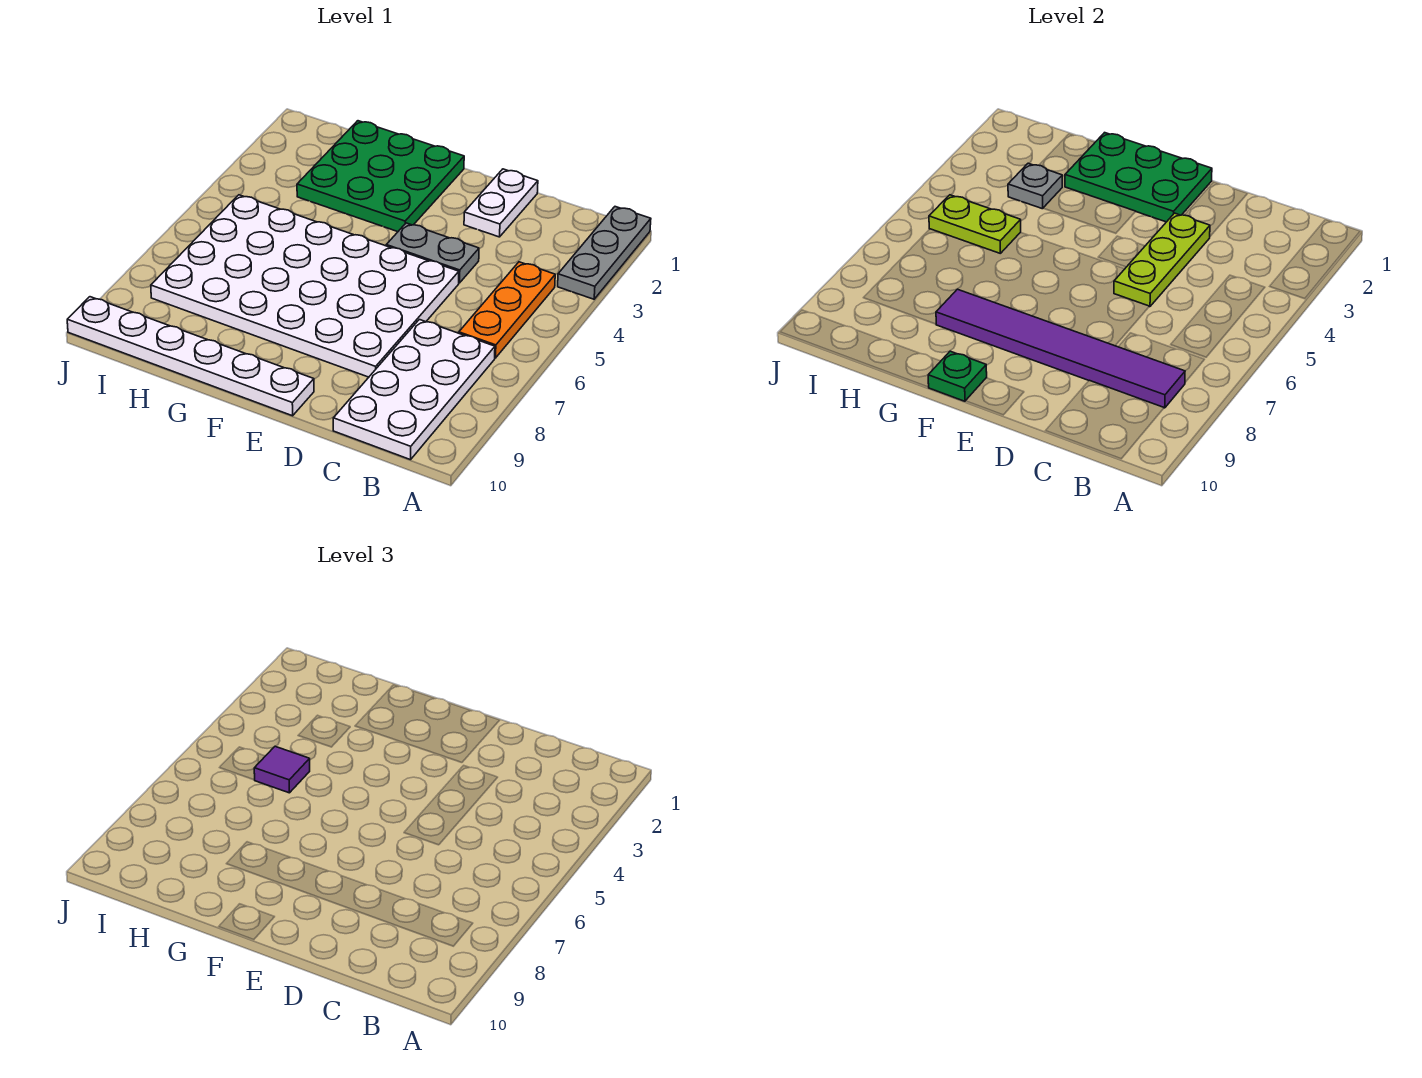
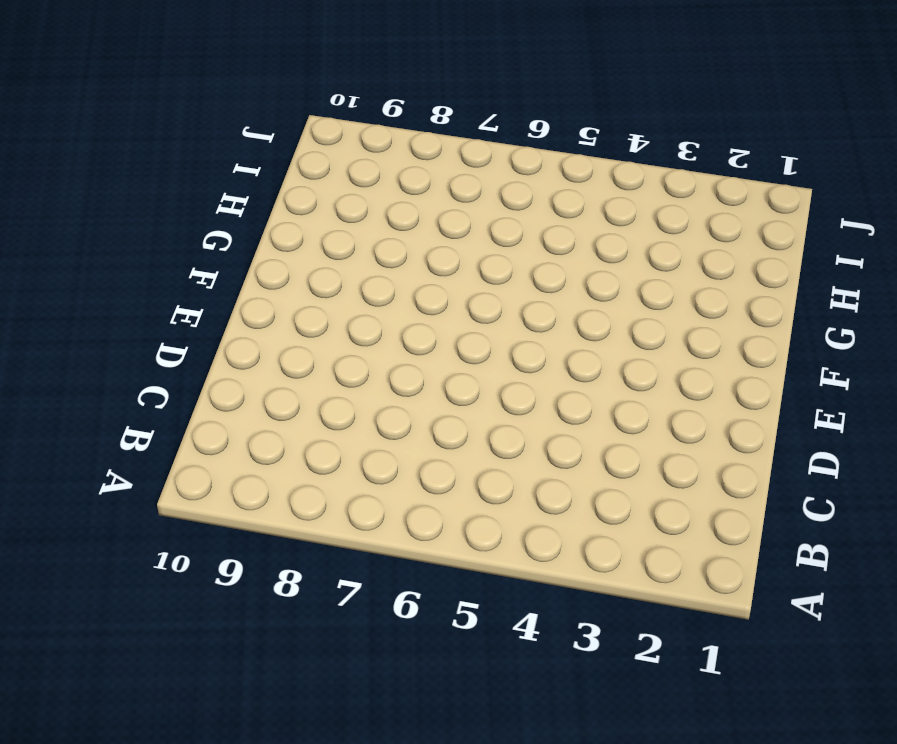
none -> grey 1x3 plate [558,207,651,299]
none -> orange 1x3 plate [459,262,555,358]
none -> white 2x4 plate [333,320,495,460]

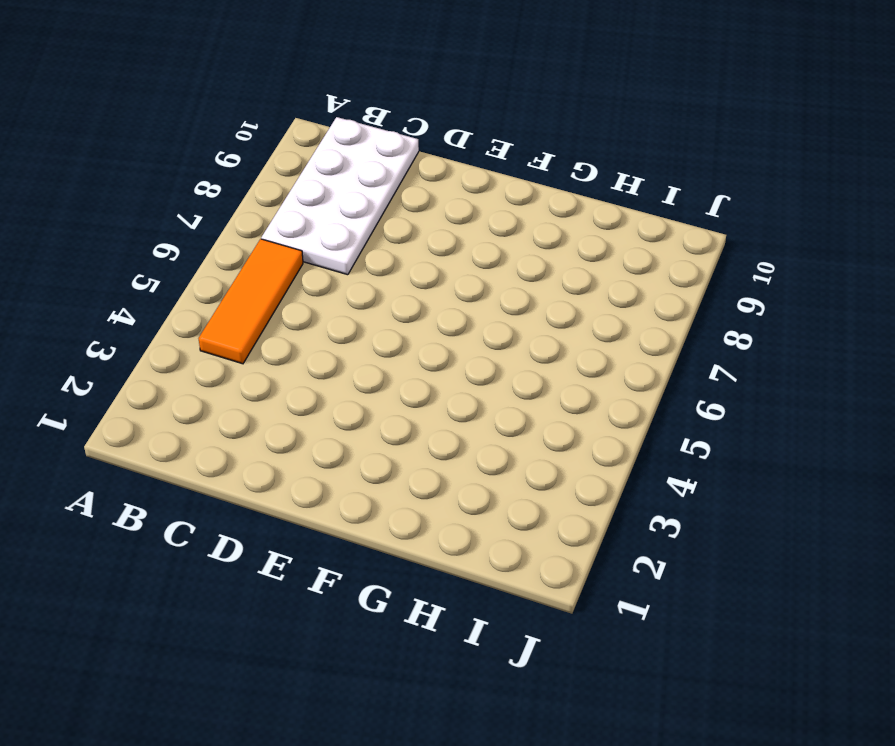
orange 1x3 tile [199,239,303,364] -> orange 1x3 plate [459,262,555,358]
none -> grey 1x3 plate [558,207,651,299]
none -> white 1x2 plate [464,169,538,237]
none -> grey 1x2 plate [386,223,479,283]

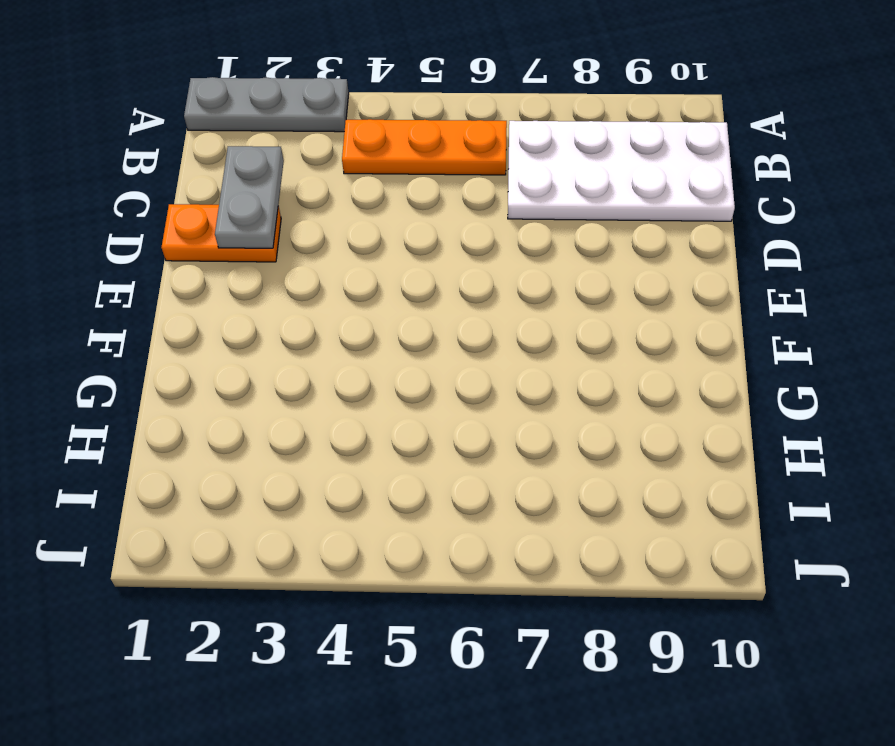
grey 1x2 plate [215,146,284,248] -> grey 1x2 plate moved to [386,223,479,283]
orange 1x2 plate [161,204,281,262] -> white 1x2 plate [464,169,538,237]
none -> white 4x6 plate [151,195,459,377]
none -> white 1x6 plate [67,297,314,416]
none -> green 3x3 plate [297,121,464,232]

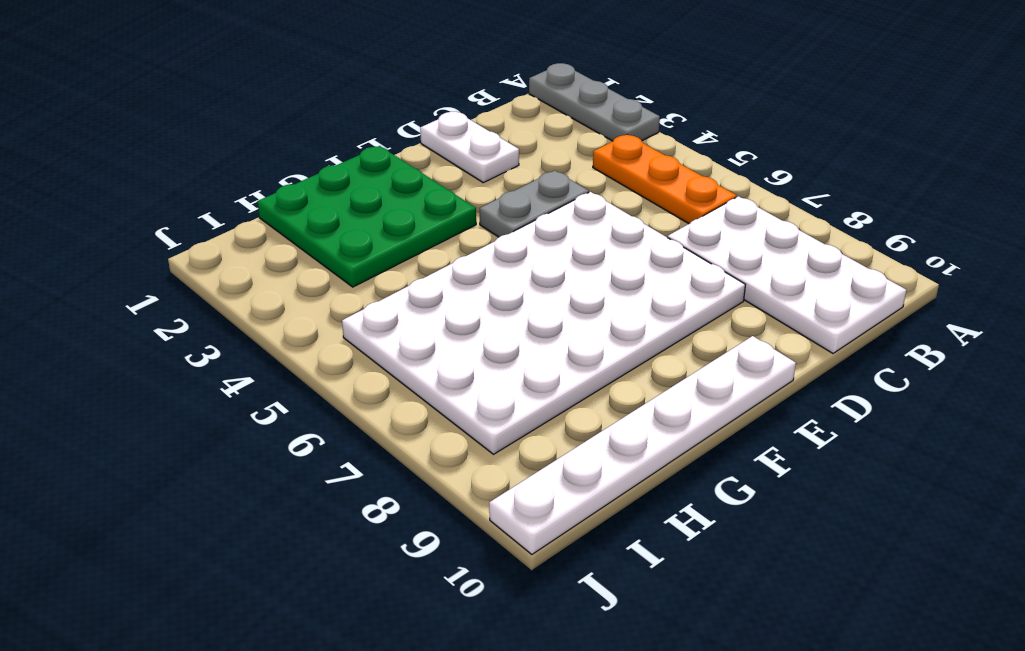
none -> purple 1x6 tile [936,289,1185,408]
none -> lime 1x3 plate [1114,213,1210,307]
none -> green 2x3 plate [1065,133,1212,222]

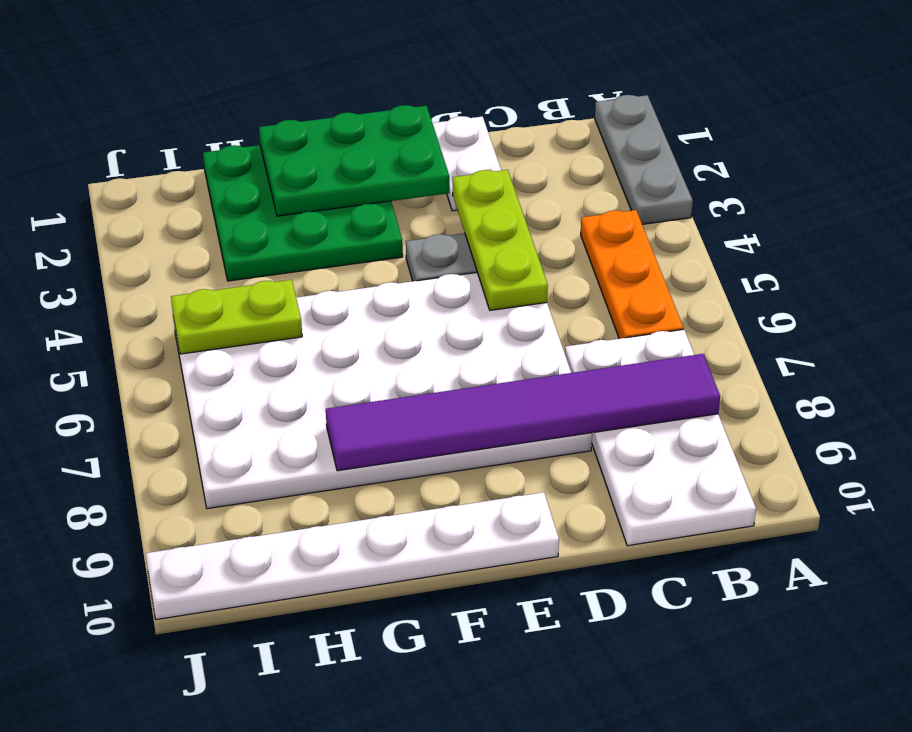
none -> green 1x1 plate [928,351,987,401]
none -> grey 1x1 plate [1008,163,1062,209]
none -> purple 1x1 tile [254,746,310,793]

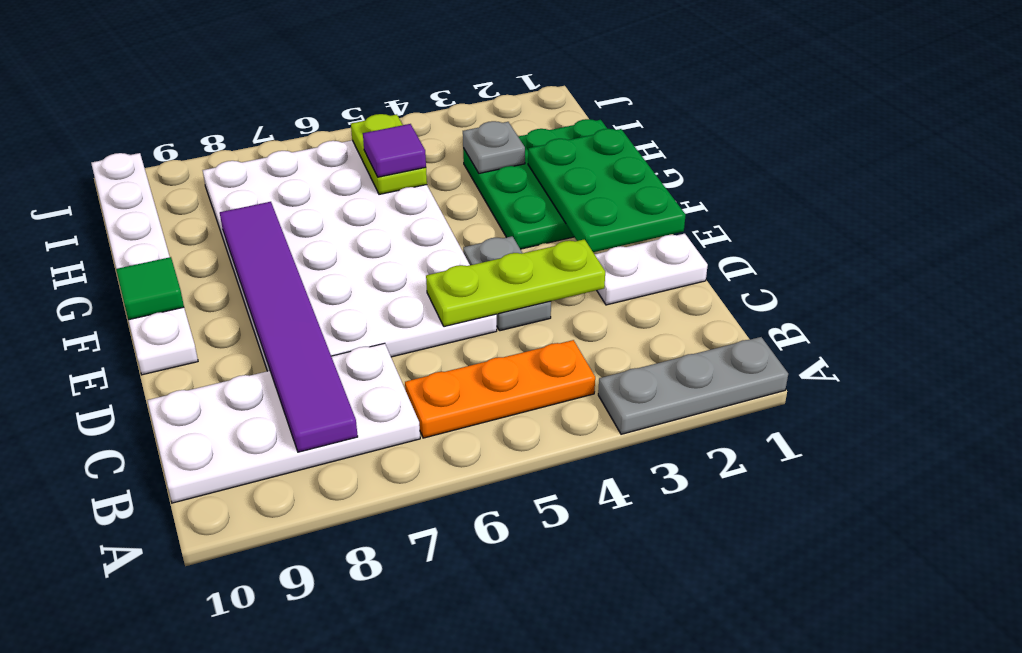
green 1x1 tile [116,257,184,320] -> green 1x1 plate [928,351,987,401]

